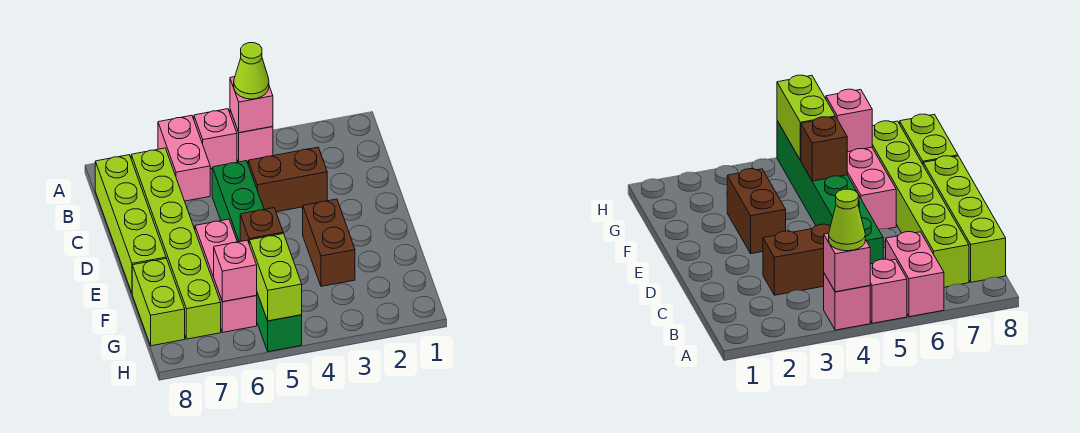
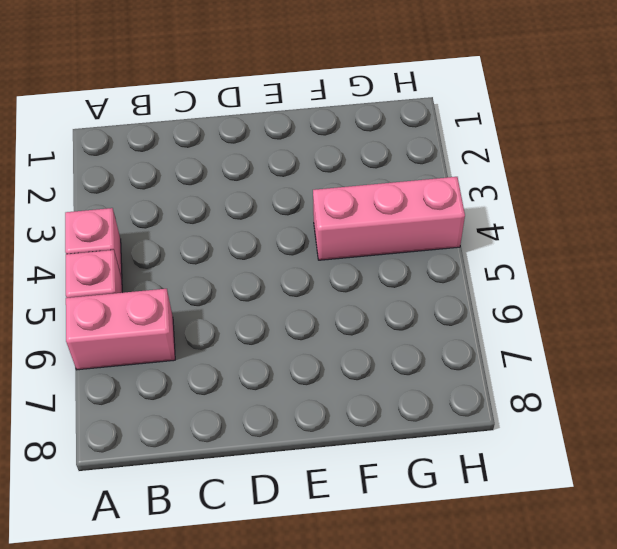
pink 1x3 brick [313,177,465,260] -> pink 1x3 brick moved to [195,219,257,332]
none -> lime 1x6 brick [131,148,221,339]
none -> lime 1x4 brick [95,155,166,293]
none -> brown 1x2 brick [248,147,327,212]

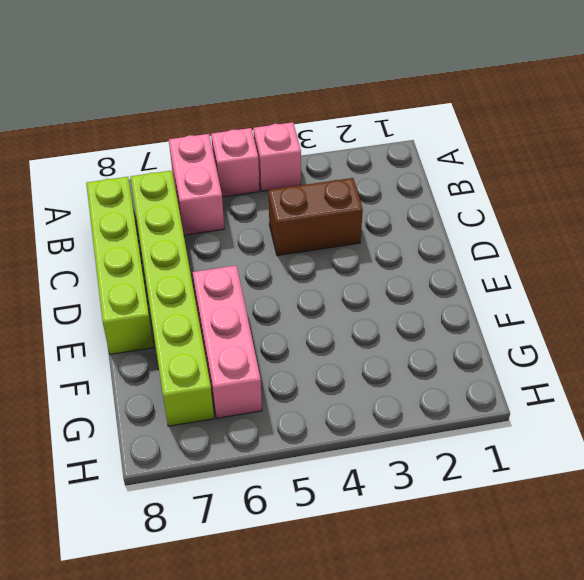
none -> green 1x6 brick [212,161,302,352]
none -> brown 1x2 brick [303,199,355,286]
none -> lime 1x2 brick [132,259,185,346]

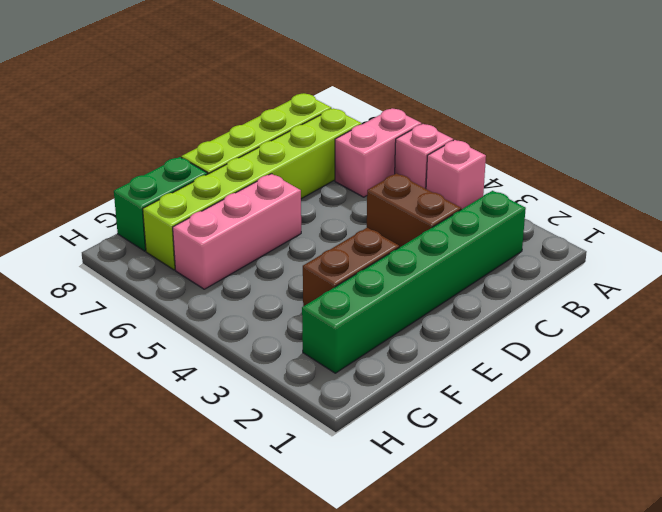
green 1x6 brick [302,191,526,373] -> green 1x6 brick moved to [212,161,302,352]
green 1x2 brick [114,157,208,251] -> lime 1x2 brick [132,259,185,346]
none -> pink 1x1 brick [230,77,273,133]
none -> brown 1x1 brick [240,208,283,242]
none -> lime 1x2 brick [249,234,302,321]

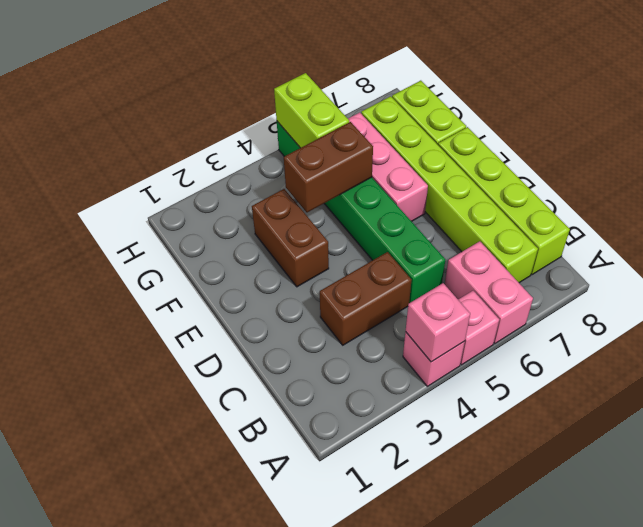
brown 1x2 brick [284,122,373,212] -> brown 1x1 brick [240,208,283,242]
none -> pink 1x1 brick [214,240,257,302]
none -> lime 1x1 cone [234,43,269,99]

